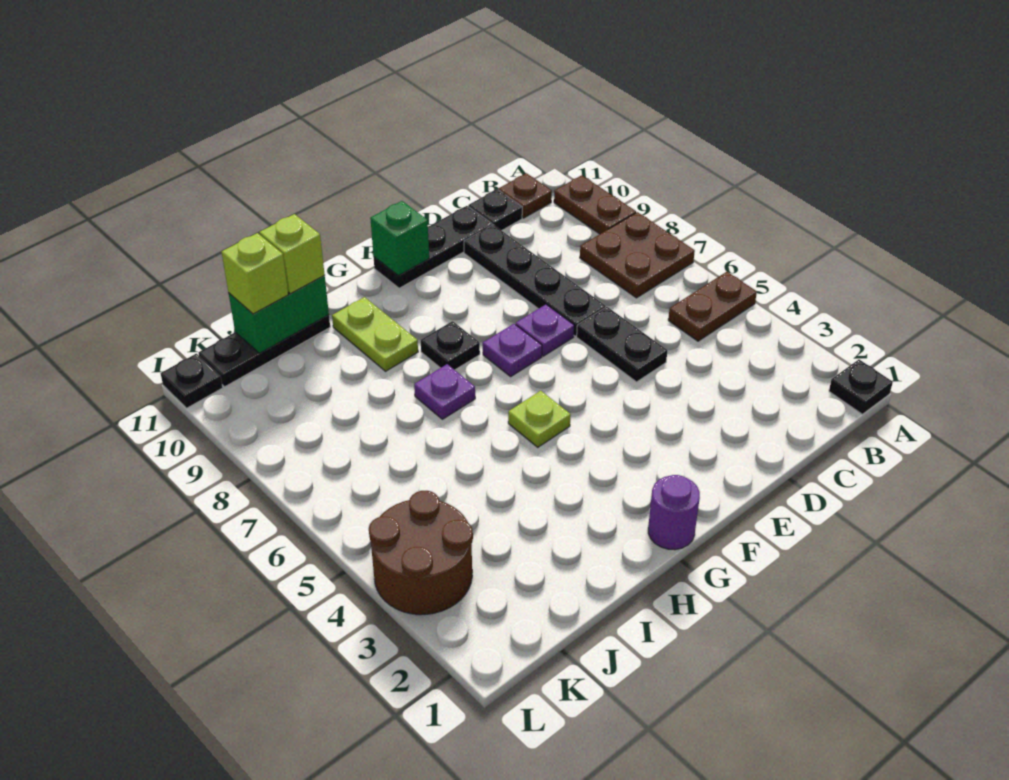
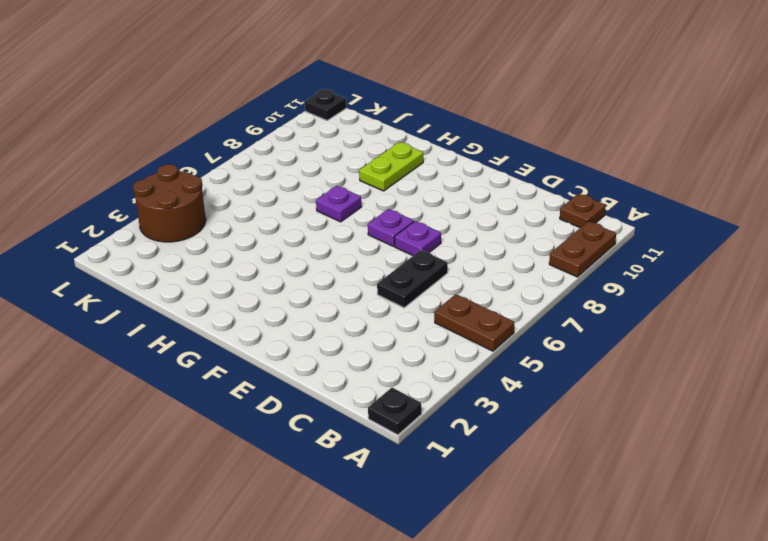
none -> brown 2x2 plate [580,212,695,298]
none -> black 1x1 plate [468,189,522,231]
none -> black 1x4 plate [464,225,606,336]

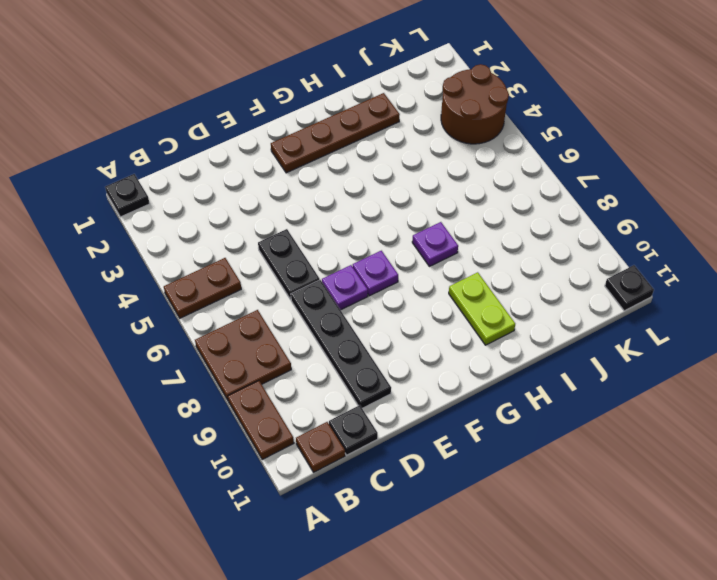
brown 1x4 plate [271,93,400,173] -> none
none -> black 1x3 plate [374,206,492,288]
none -> purple 1x1 round brick [648,475,700,550]
none -> lime 1x1 plate [508,391,571,447]

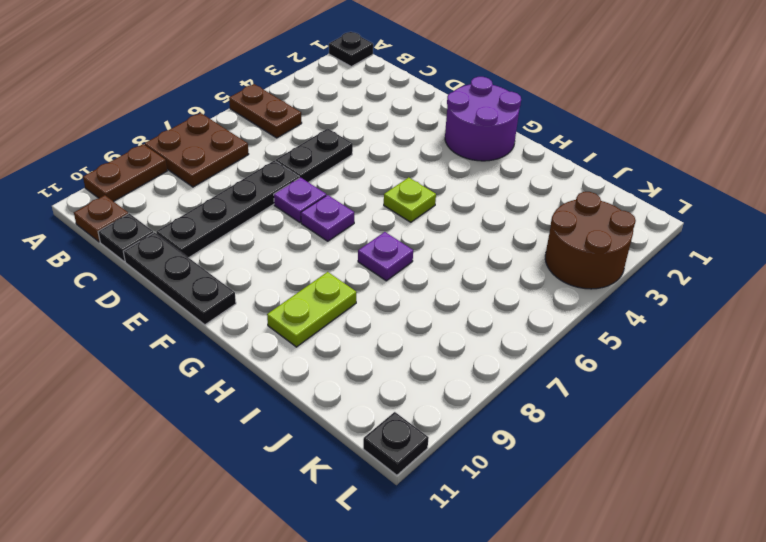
purple 2x2 round brick [445,77,521,161] -> purple 1x1 round brick [648,475,700,550]
none -> black 1x1 plate [421,321,480,370]
none -> black 1x3 plate [198,315,330,387]
none -> green 1x1 brick [370,201,429,276]

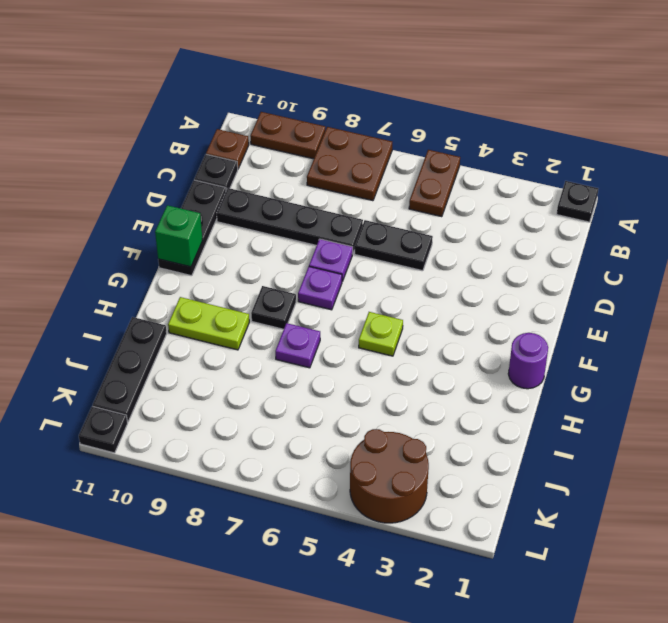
none -> green 1x2 brick [229,275,329,353]
none -> lime 1x1 brick [259,214,325,294]
none -> lime 1x1 brick [222,233,288,314]

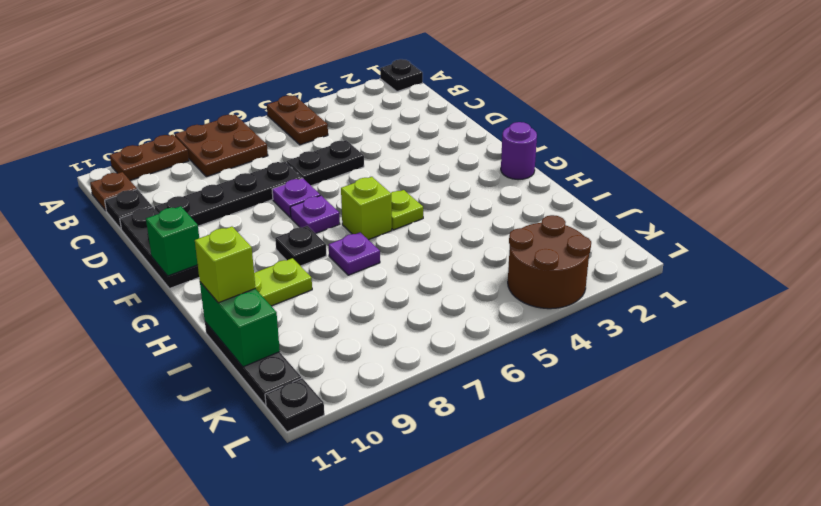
lime 1x1 brick [341,177,392,240] -> lime 1x1 brick moved to [222,233,288,314]

